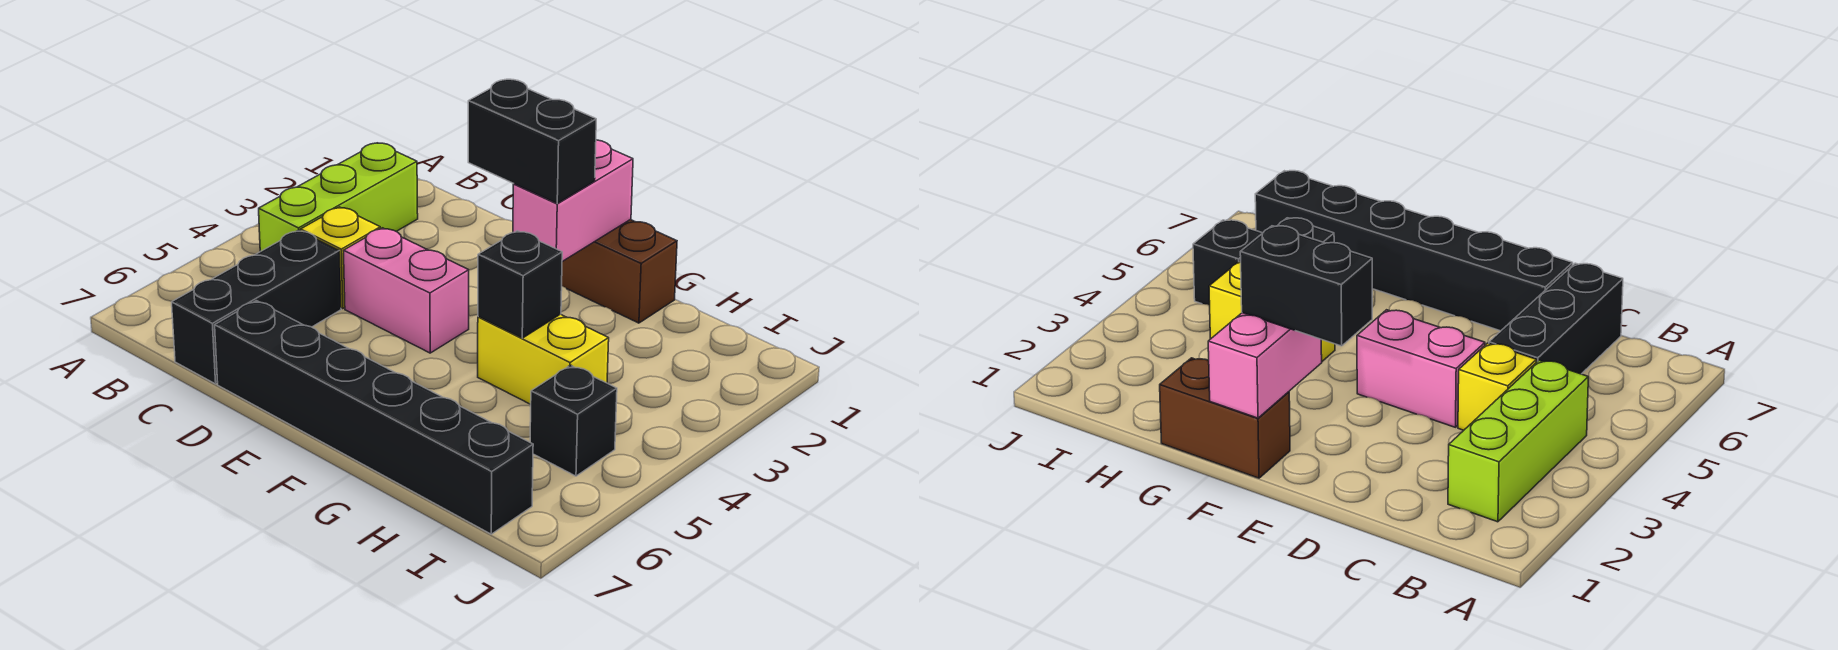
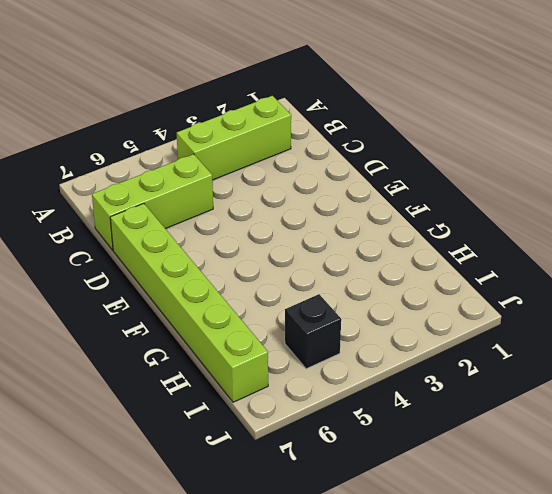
lime 1x3 brick [92,154,213,250] -> black 1x3 brick [172,230,341,384]
lime 1x6 brick [110,203,268,402] -> black 1x6 brick [215,301,533,534]
none -> yellow 1x1 brick [301,207,380,309]
none -> pink 1x2 brick [344,228,469,353]

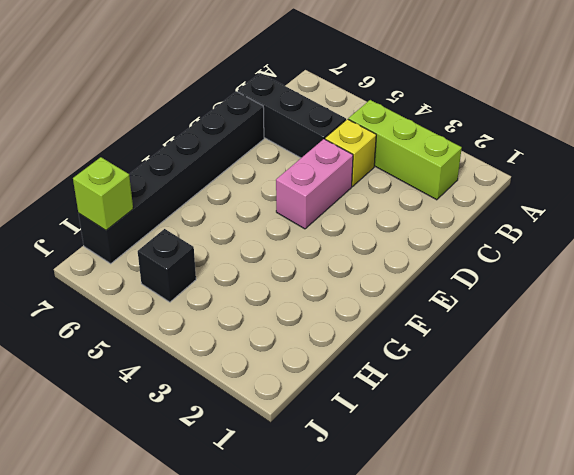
lime 1x1 brick [73,157,133,230] -> none
none -> brown 1x2 brick [562,220,677,323]
none -> yellow 1x2 brick [478,314,609,404]

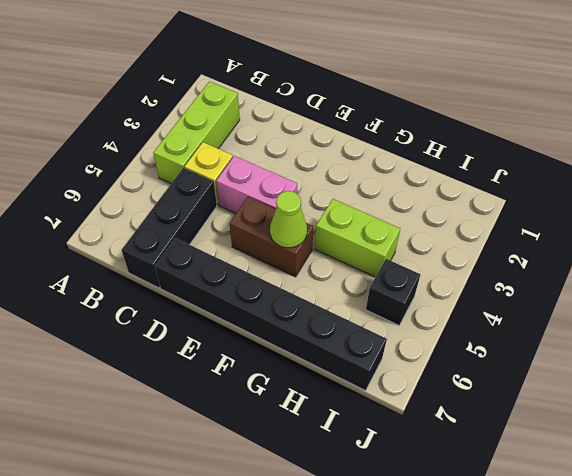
brown 1x2 brick [230,197,314,277] -> brown 1x2 brick moved to [562,220,677,323]
lime 1x1 cone [270,191,307,248] -> none
lime 1x2 brick [315,199,400,277] -> yellow 1x2 brick [478,314,609,404]
none -> pink 1x2 brick [513,140,633,262]
none -> black 1x1 brick [478,231,562,338]

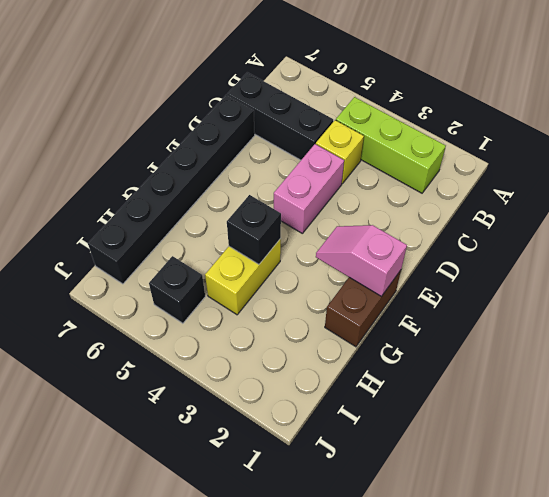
pink 1x2 slope [316,225,407,296] -> pink 1x2 brick [513,140,633,262]
none -> black 1x2 brick [468,79,596,203]

